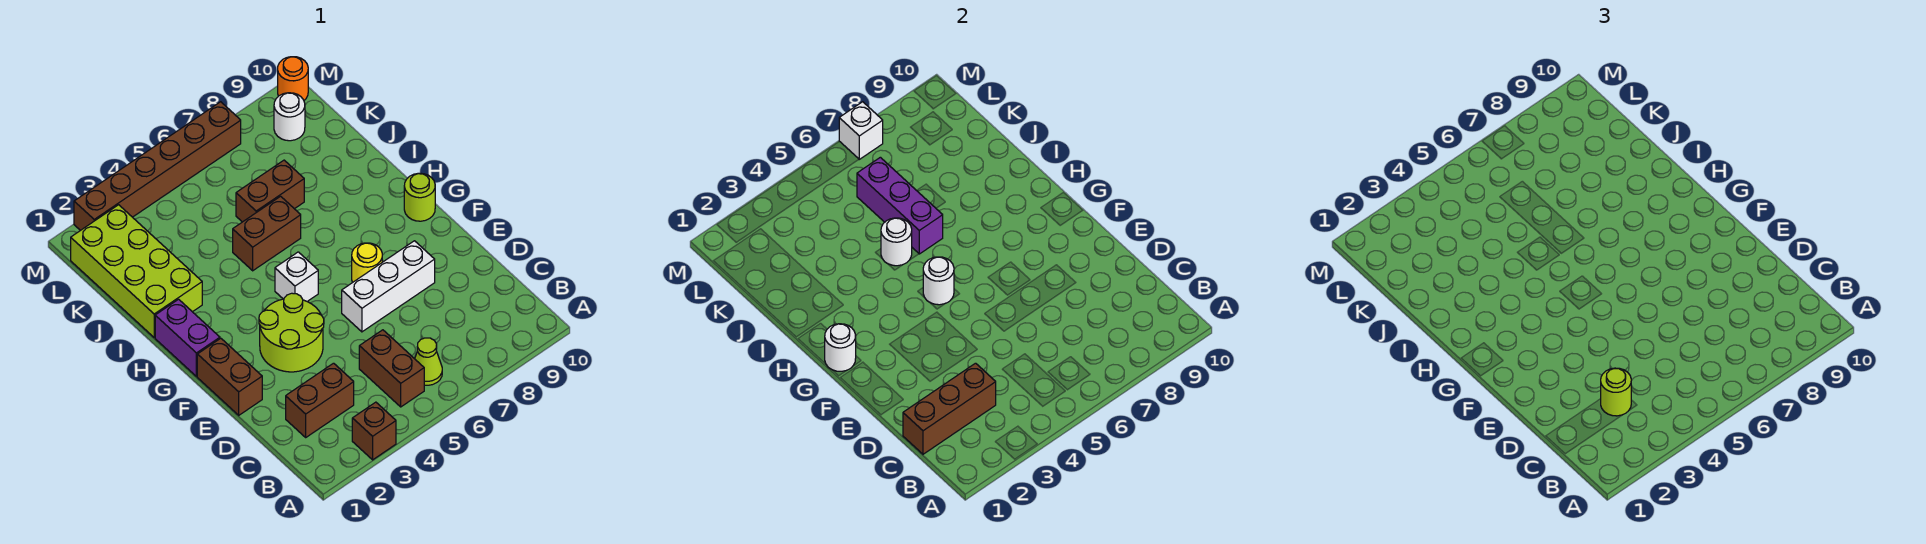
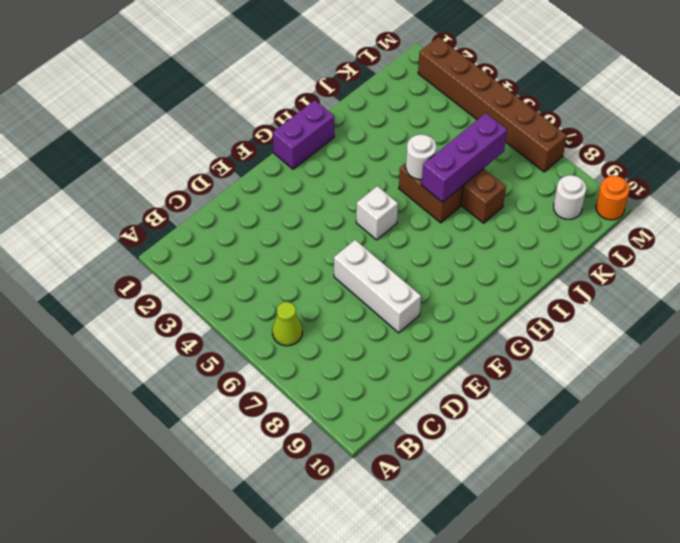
none -> brown 1x1 brick [352,402,396,460]
none -> brown 1x2 brick [359,330,424,407]
none -> brown 1x2 brick [286,363,354,437]

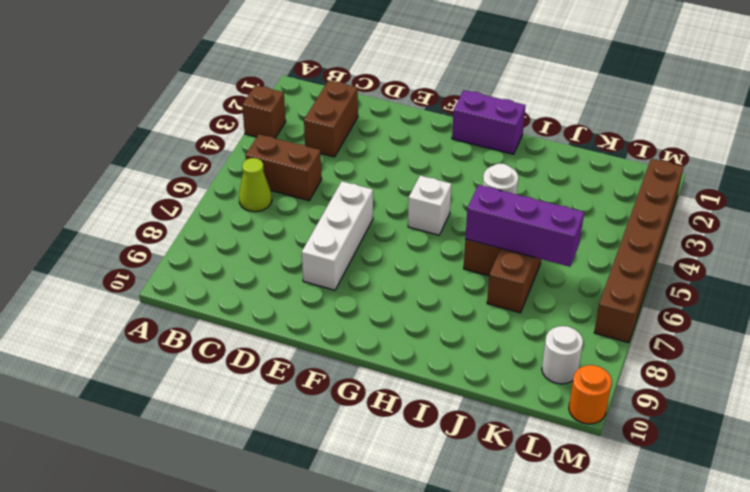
none -> brown 1x2 brick [197,338,262,415]
none -> lime 2x2 round brick [259,293,324,372]
none -> yellow 1x1 round brick [352,243,382,282]

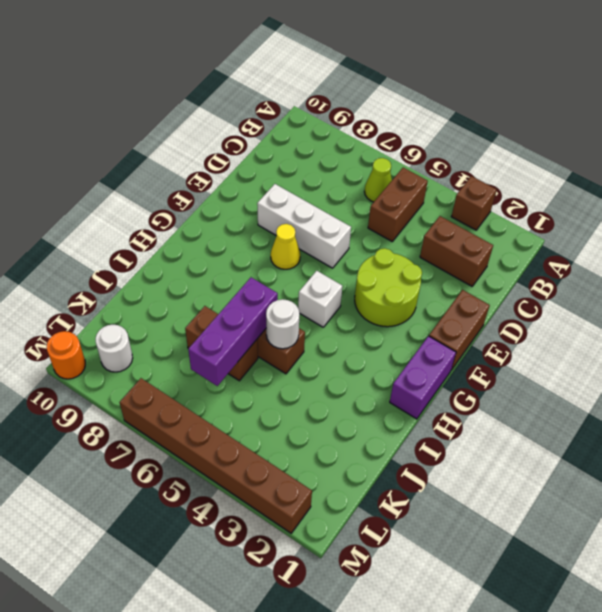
yellow 1x1 cone [271,224,300,269] -> yellow 1x1 round brick [352,243,382,282]
none -> lime 1x1 round brick [404,173,435,221]
none -> lime 2x4 brick [71,205,202,337]
none -> brown 1x3 brick [903,363,996,454]

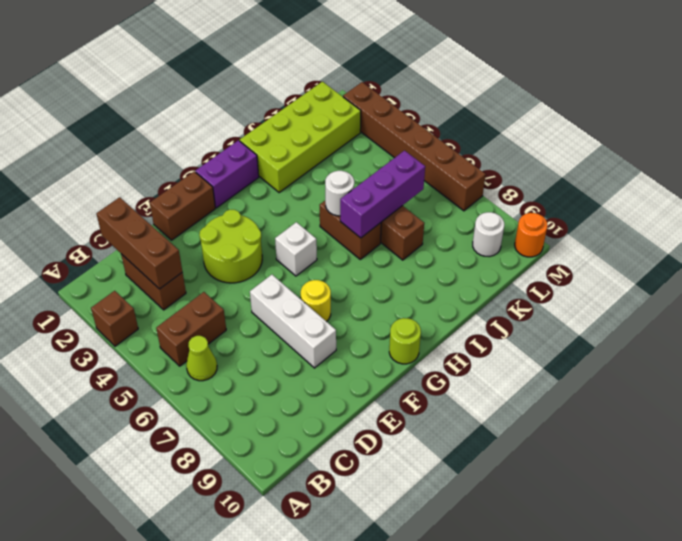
none -> white 1x1 round brick [825,324,856,371]
none -> white 1x1 round brick [923,257,954,305]
none -> white 1x1 brick [839,102,883,159]

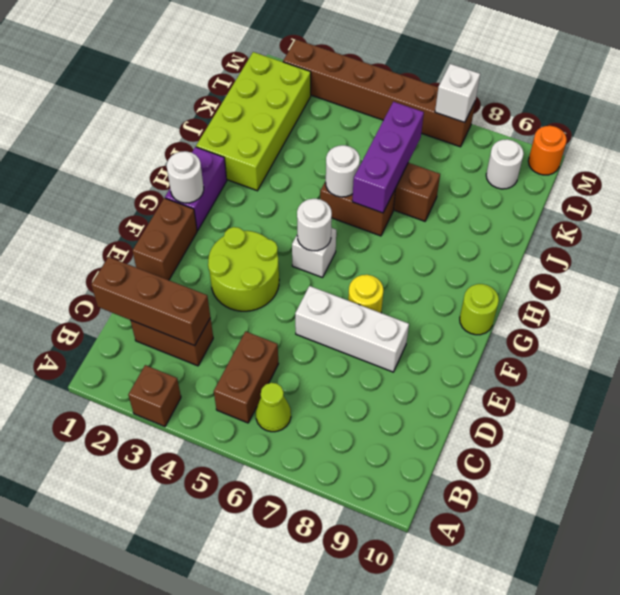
none -> lime 1x1 round brick [1601,368,1631,416]

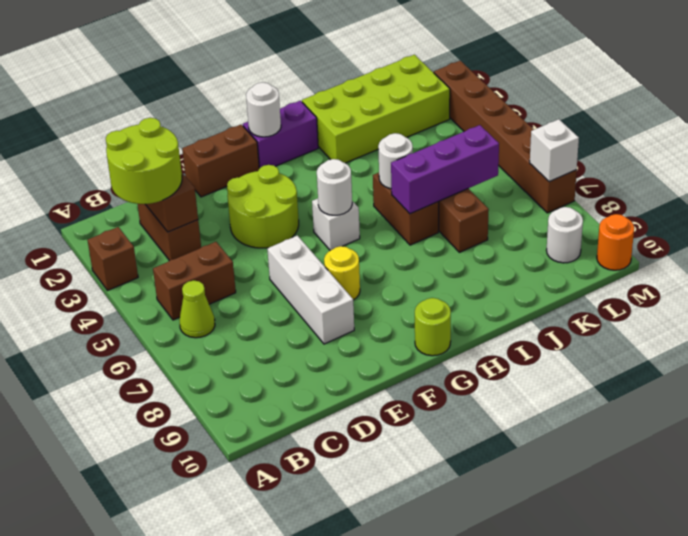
lime 2x2 round brick [106,118,182,204] -> lime 1x1 round brick [1601,368,1631,416]

